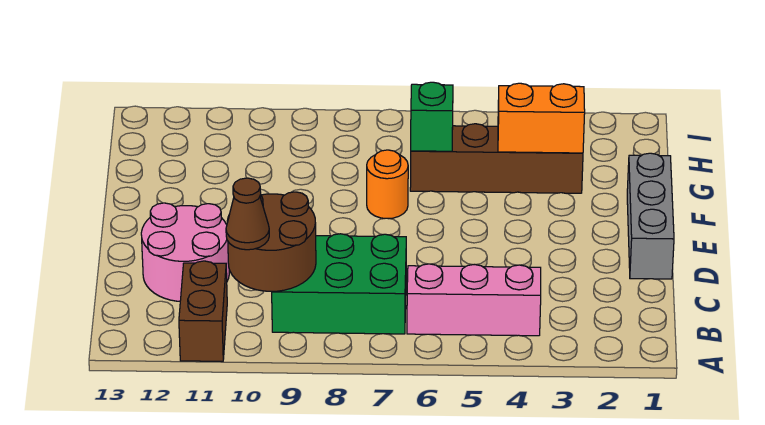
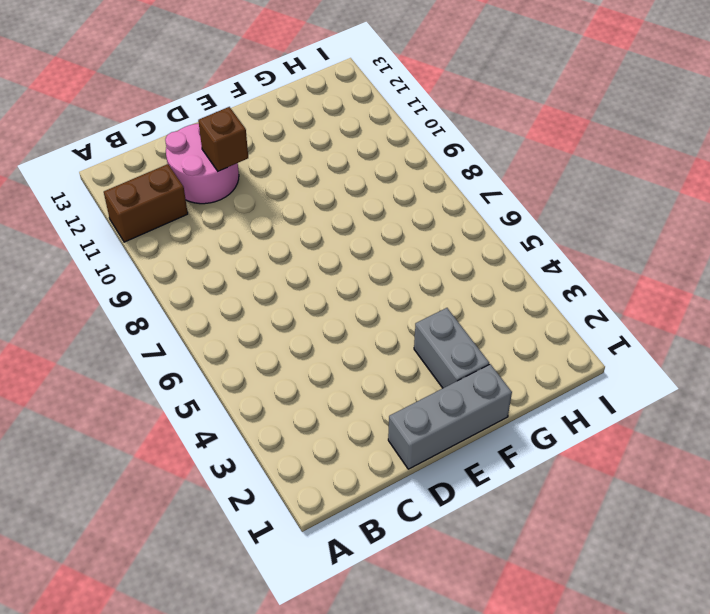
brown 1x1 brick [198,107,248,171] -> none
grey 1x2 brick [414,308,489,388] -> none
none -> pink 1x3 brick [407,264,541,336]
none -> green 2x3 brick [272,234,406,334]

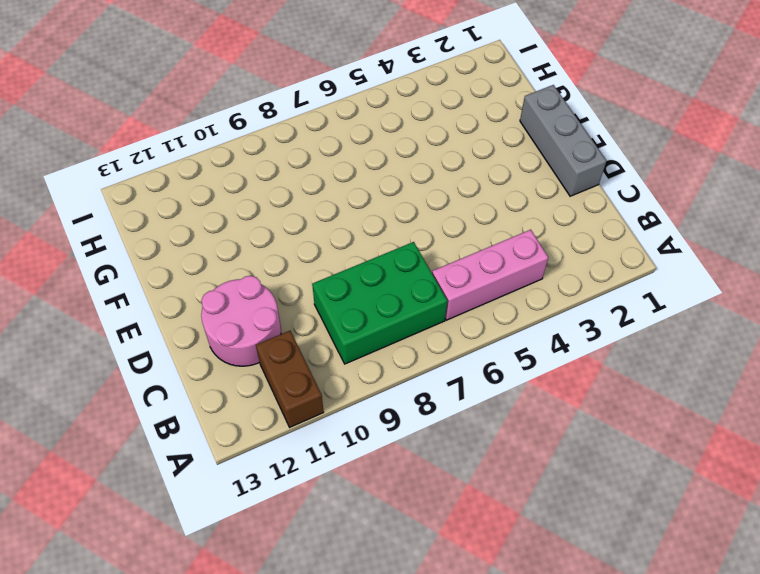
none -> orange 1x1 round brick [367,150,408,219]
none -> brown 1x4 brick [410,124,583,193]

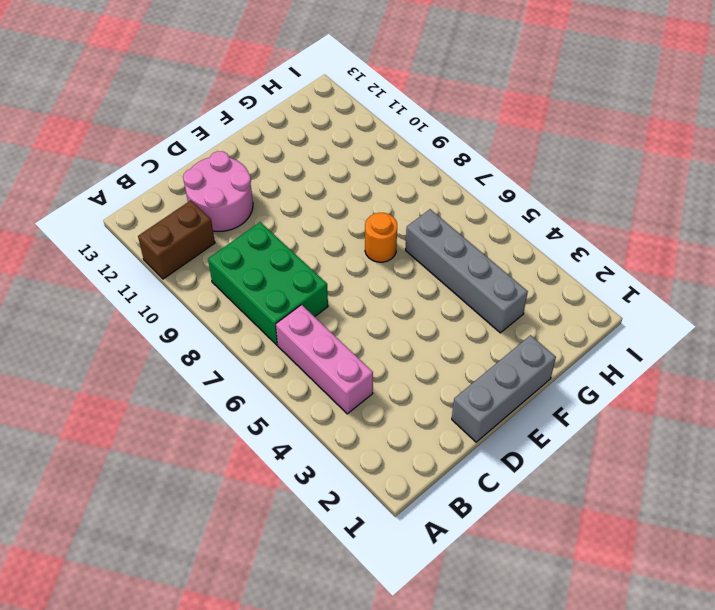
grey 1x4 brick [405,209,528,333] -> brown 1x4 brick [410,124,583,193]
none -> brown 2x2 round brick [227,192,316,291]
none -> orange 1x2 brick [498,83,585,153]

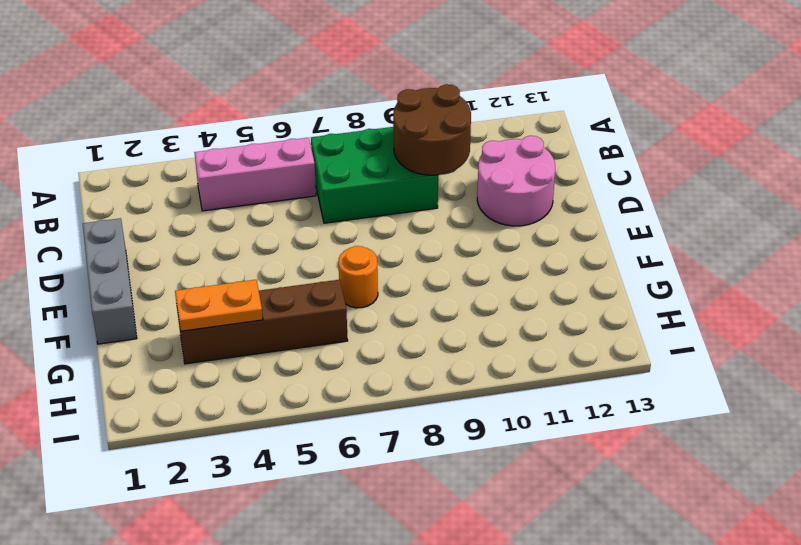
orange 1x2 plate [175,280,263,331] -> orange 1x2 brick [498,83,585,153]
none -> brown 1x2 brick [179,261,227,361]
none -> green 1x1 brick [411,82,453,151]

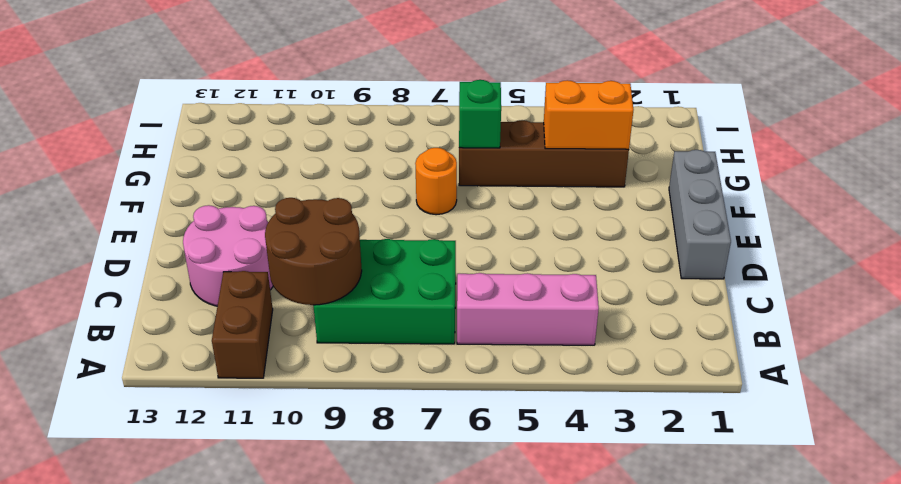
none -> brown 1x1 cone [226,178,269,250]

